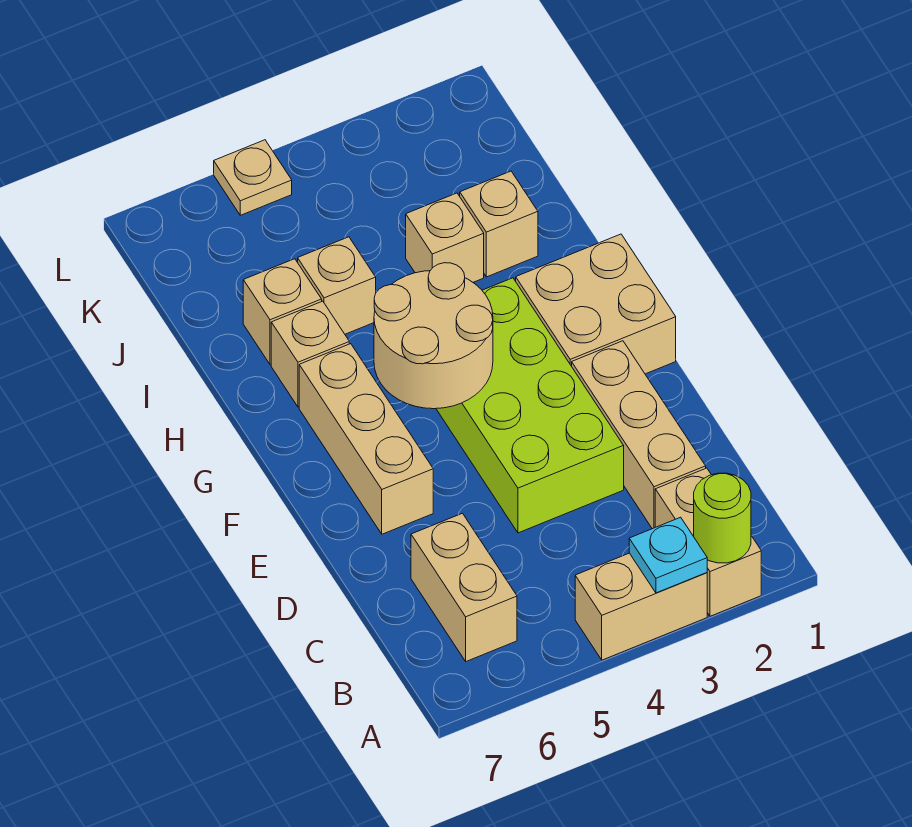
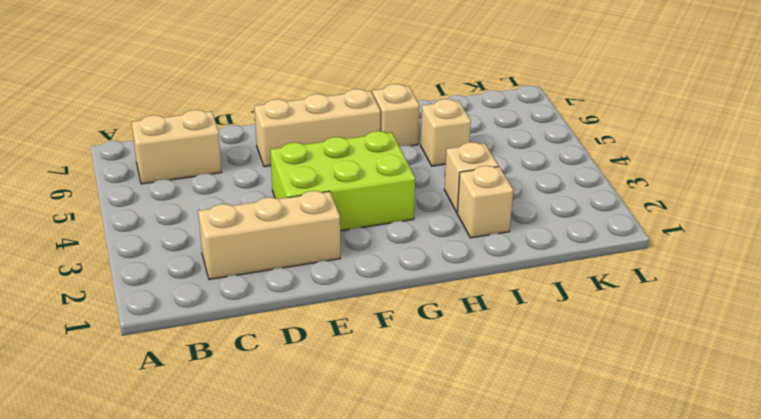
lime 2x3 brick [270,131,415,231] -> lime 2x4 brick [436,278,624,533]
none -> tan 1x2 brick [655,468,761,616]
none -> tan 1x2 brick [575,553,707,660]
none -> tan 2x2 brick [516,234,676,374]

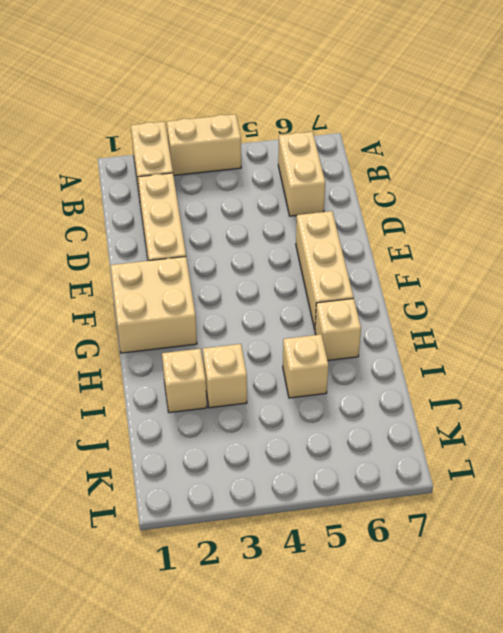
none -> lime 2x4 brick [436,278,624,533]
none -> tan 1x1 brick [243,259,322,365]
none -> tan 1x1 plate [214,140,292,215]

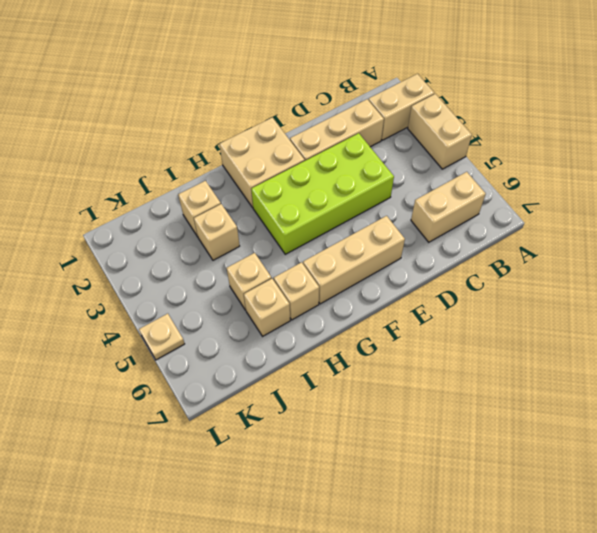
none -> lime 1x1 round brick [694,473,751,563]
none -> cyan 1x1 plate [629,517,707,593]
none -> tan 2x2 round brick [374,263,493,409]

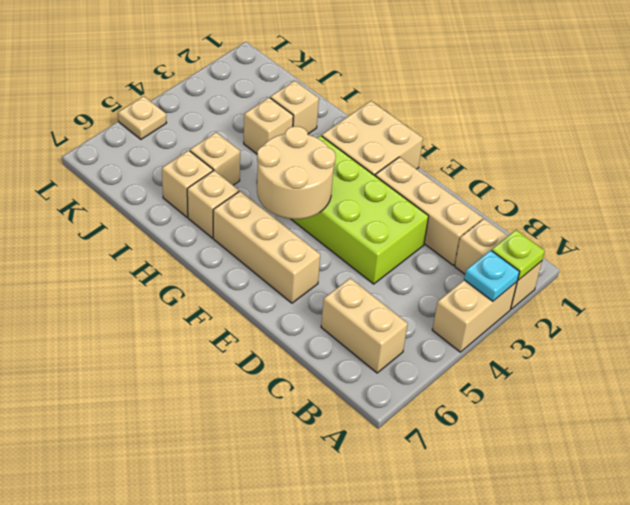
lime 1x1 plate [492,230,545,280] -> lime 1x1 round brick [694,473,751,563]

